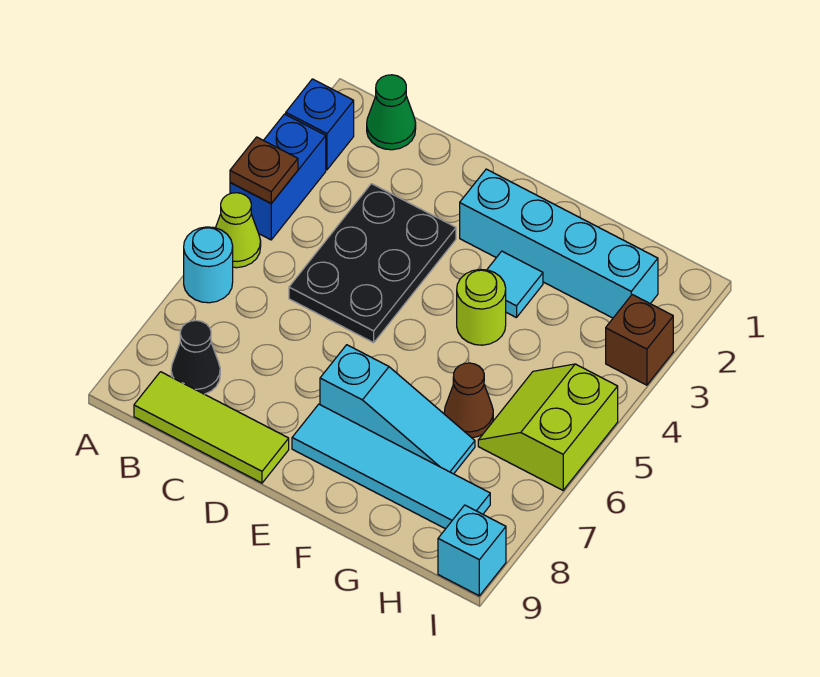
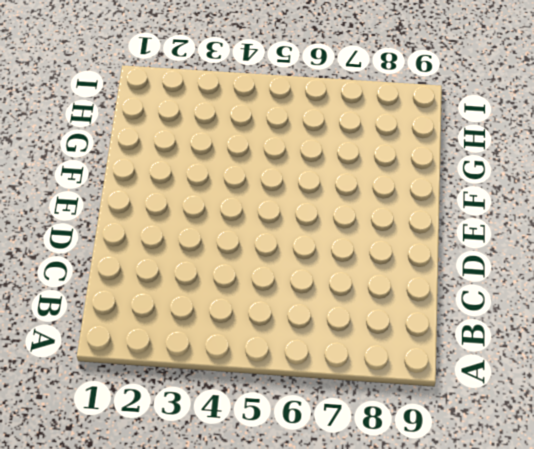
none -> blue 1x1 brick [286,79,354,170]
none -> blue 1x2 brick [230,114,326,240]
none -> lime 1x1 cone [216,193,261,268]

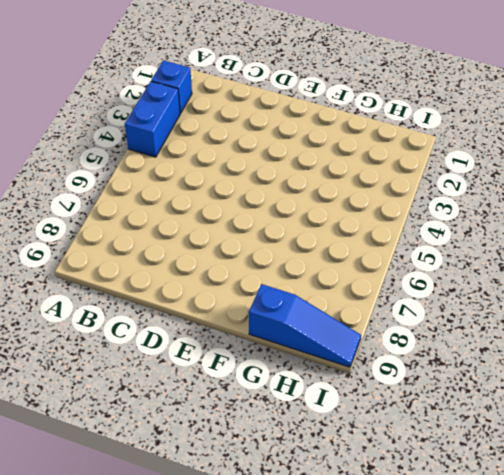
blue 1x3 slope [249,284,361,367] -> cyan 1x1 brick [438,505,506,596]
none -> lime 1x1 cone [216,193,261,268]
none -> cyan 1x1 round brick [184,227,233,303]
none -> green 1x1 cone [367,75,416,150]

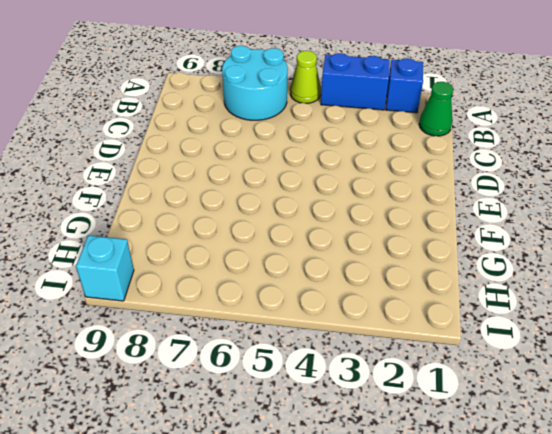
cyan 2x2 round brick [222,46,288,120] -> cyan 1x1 round brick [184,227,233,303]
none -> black 1x1 cone [171,321,220,394]
none -> lime 1x3 tile [134,372,289,483]
none -> black 2x3 plate [289,184,456,343]

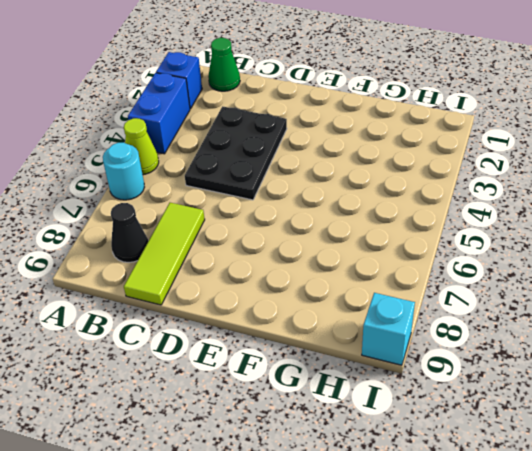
lime 1x3 tile [124,203,205,305] -> lime 1x3 tile turned to [134,372,289,483]
none -> cyan 1x4 brick [460,169,658,318]
none -> cyan 1x3 slope [320,345,475,474]
none -> cyan 1x4 tile [292,404,490,529]

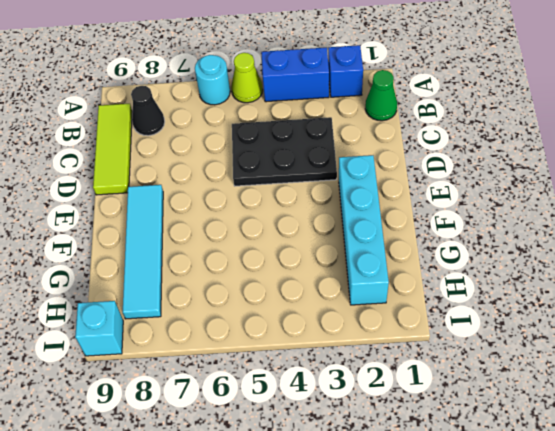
none -> cyan 1x3 slope [320,345,475,474]
none -> cyan 1x1 tile [487,251,543,318]
none -> lime 1x1 round brick [457,269,506,345]

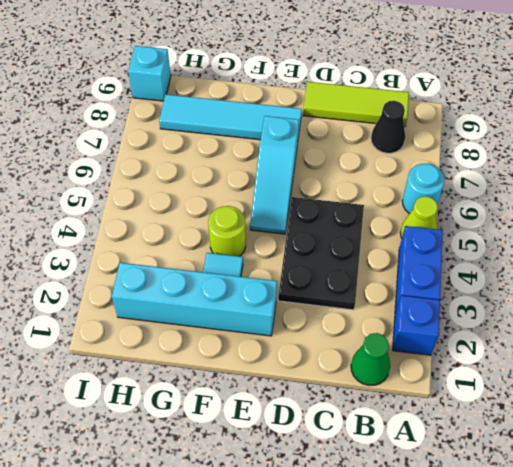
cyan 1x3 slope [250,116,299,234] -> cyan 1x3 slope turned to [320,345,475,474]
none -> brown 1x1 cone [444,363,493,438]
none -> lime 2x2 slope [478,364,618,490]
none -> brown 1x1 brick [606,295,673,385]

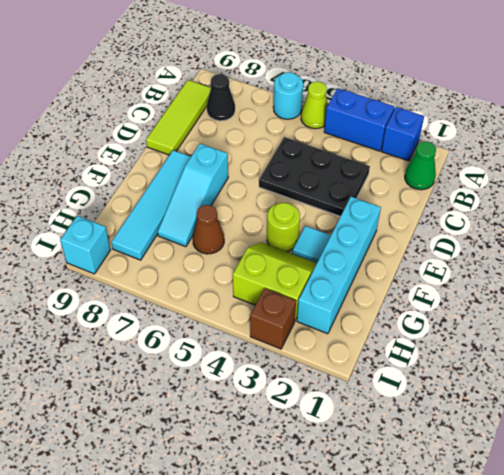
lime 2x2 slope [233,242,317,320] -> lime 2x2 slope moved to [478,364,618,490]
none -> brown 1x1 plate [230,137,298,203]

